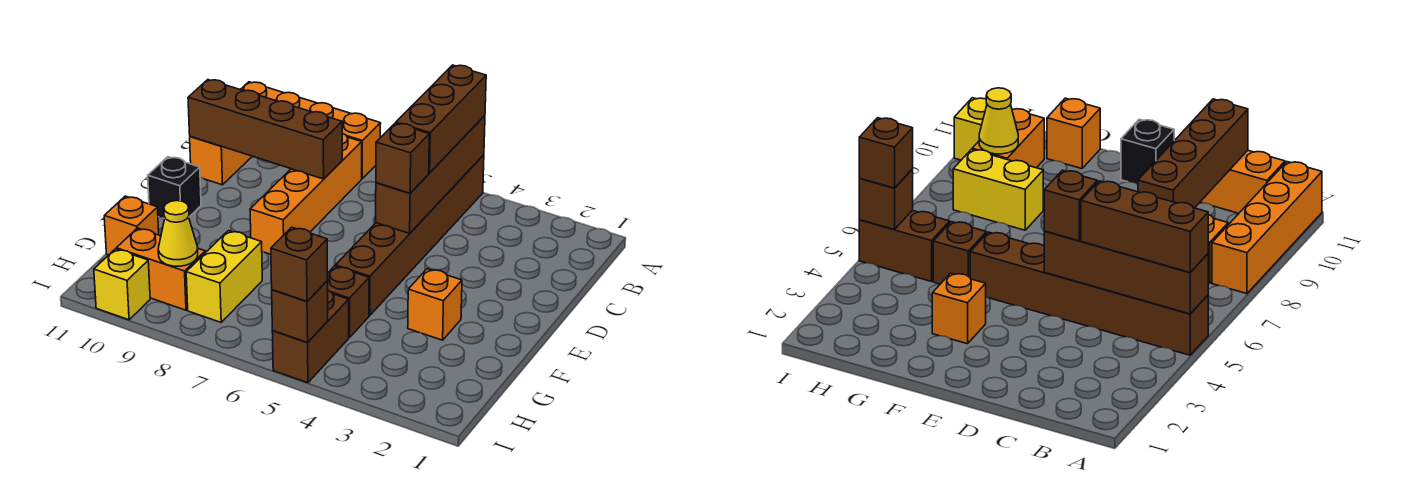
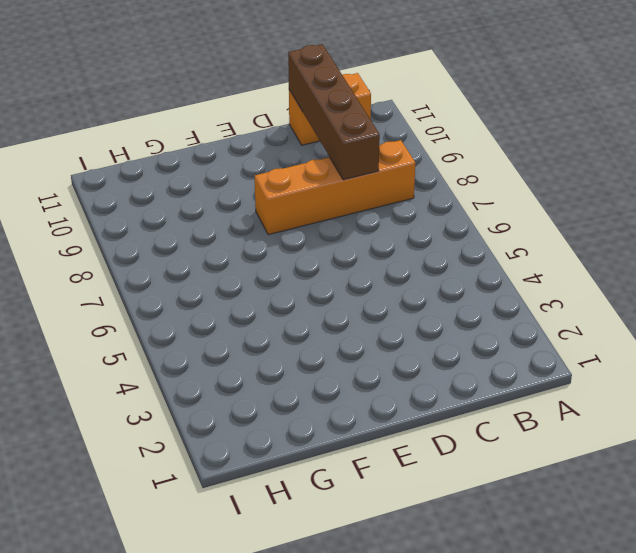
none -> brown 1x6 brick [336,155,484,316]
none -> orange 1x4 brick [240,82,381,178]
none -> black 1x1 brick [148,157,201,219]

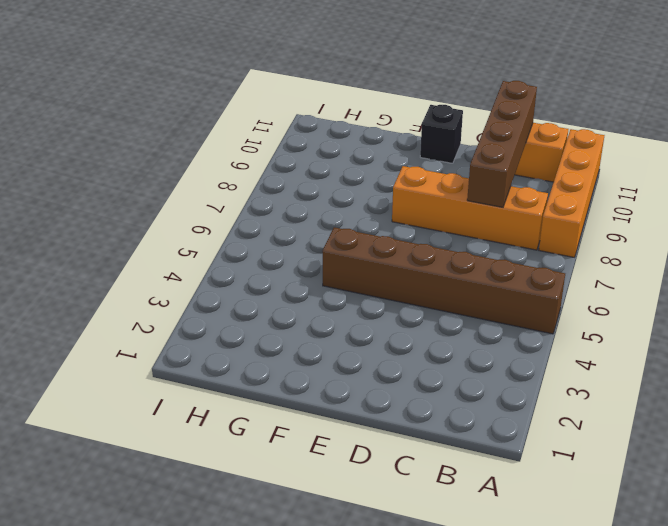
none -> orange 1x1 brick [408,269,462,340]
none -> brown 1x1 brick [327,266,369,338]
none -> yellow 1x2 brick [186,231,262,322]

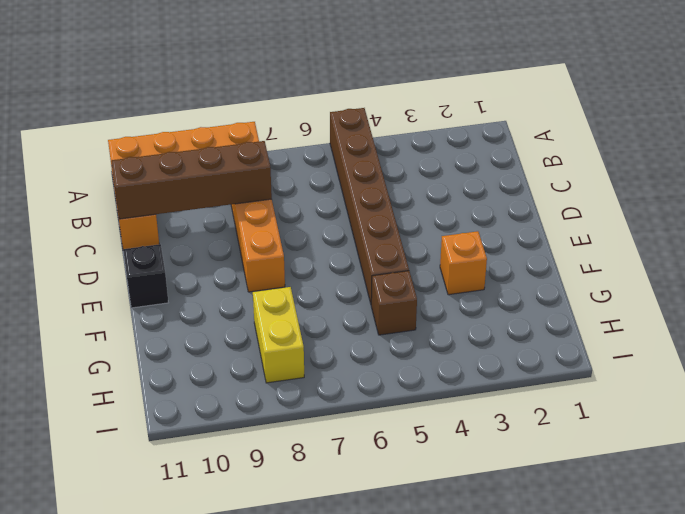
none -> orange 1x1 brick [104,196,159,255]
none -> brown 1x2 brick [272,291,349,383]
none -> orange 1x2 brick [116,228,205,310]

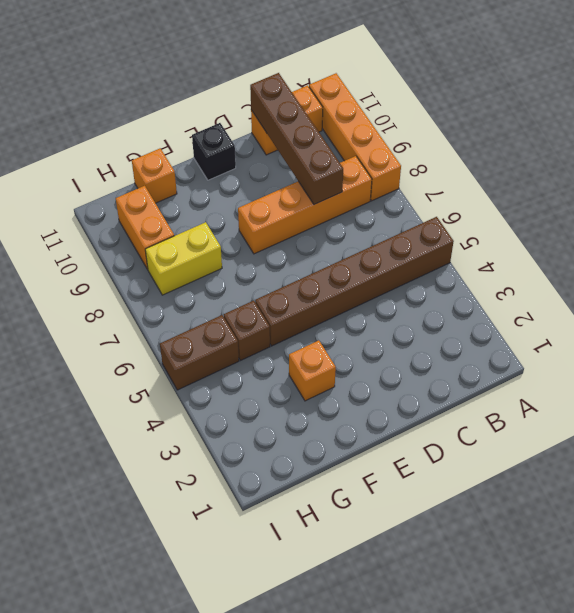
none -> yellow 1x1 brick [94,249,150,320]
none -> brown 1x4 brick [376,116,485,233]
none -> yellow 1x1 cone [158,201,198,266]

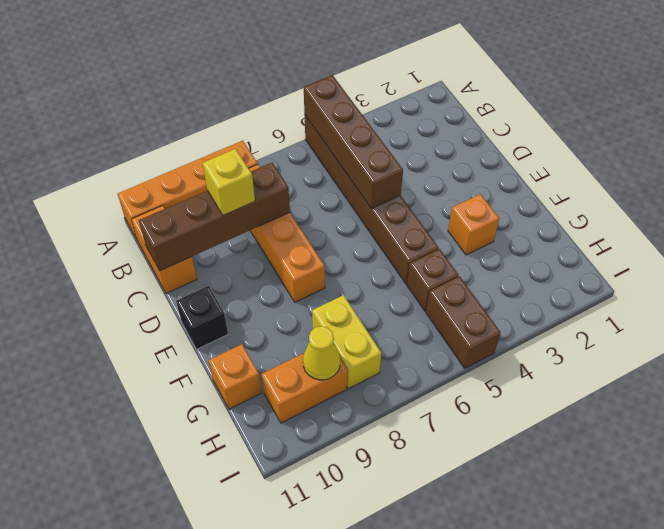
yellow 1x1 brick [203,149,255,215] -> yellow 1x1 brick moved to [94,249,150,320]
none -> brown 1x1 brick [272,281,328,342]
none -> brown 1x3 brick [396,65,486,173]
none -> brown 1x1 brick [376,123,429,193]

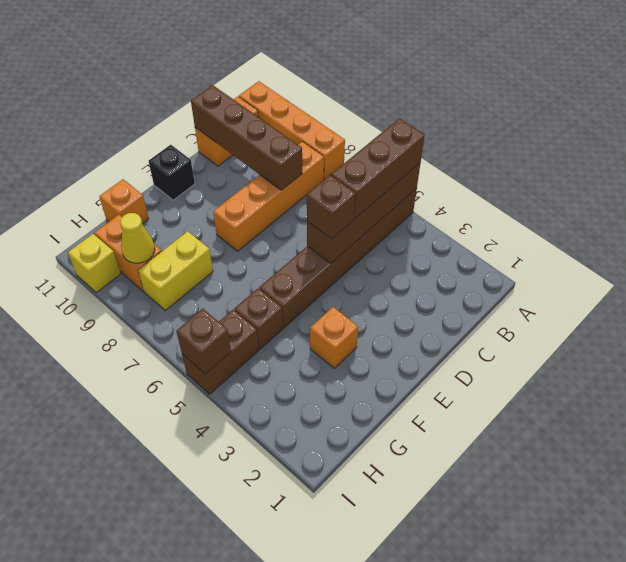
none -> brown 1x1 brick [271,227,327,301]

